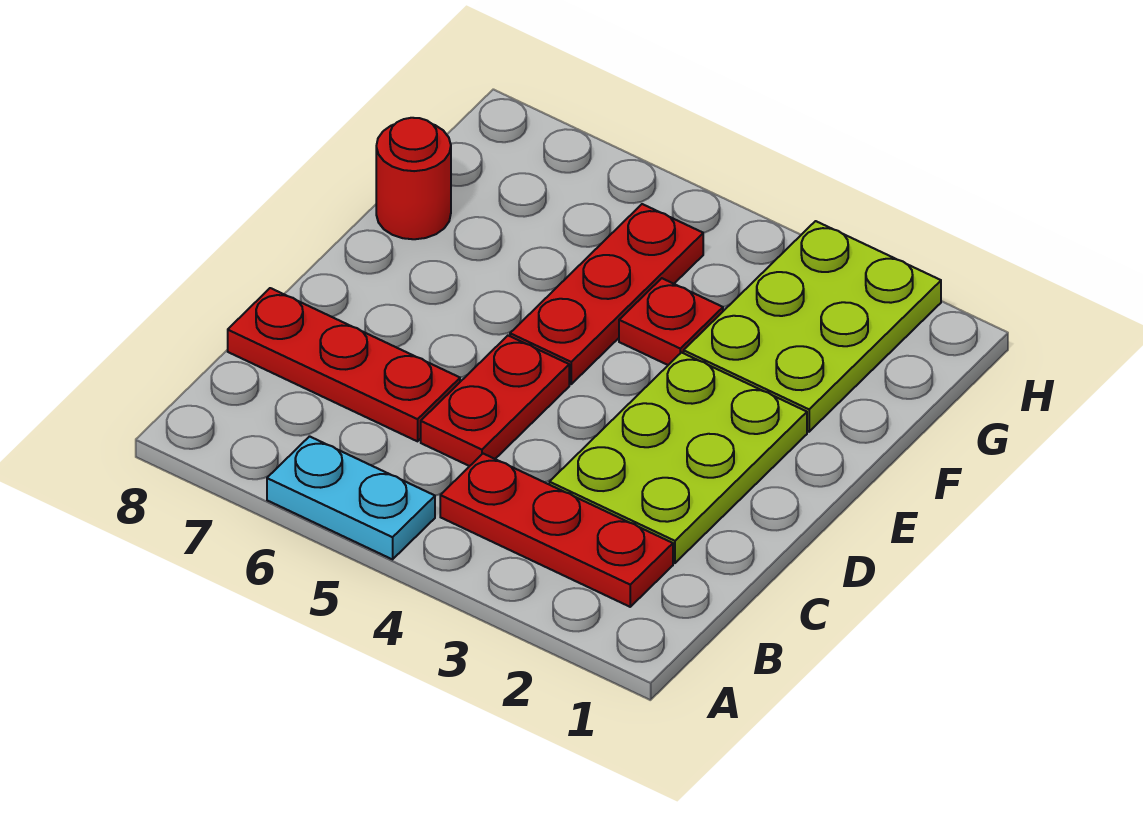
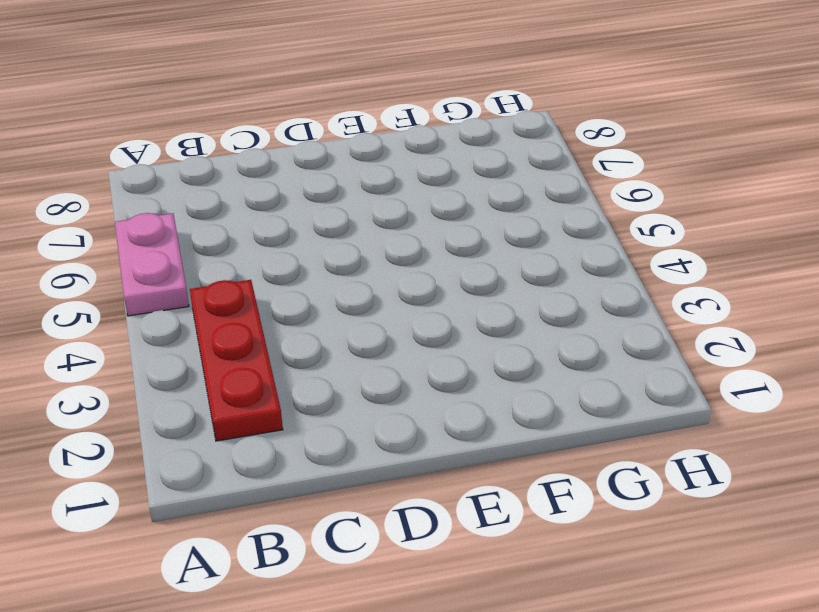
pink 1x2 plate [115,213,189,316] -> cyan 1x2 plate [267,436,435,559]
none -> lime 2x3 plate [549,353,807,563]
none -> red 1x2 plate [421,336,569,466]

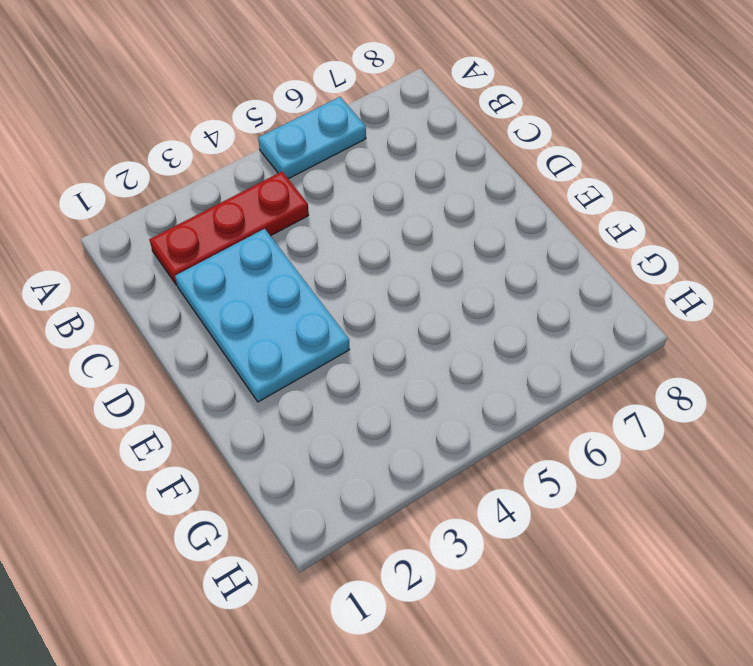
cyan 2x3 plate [175,229,350,402] -> lime 2x3 plate [549,353,807,563]
none -> red 1x2 plate [421,336,569,466]
none -> red 1x3 plate [228,288,460,441]

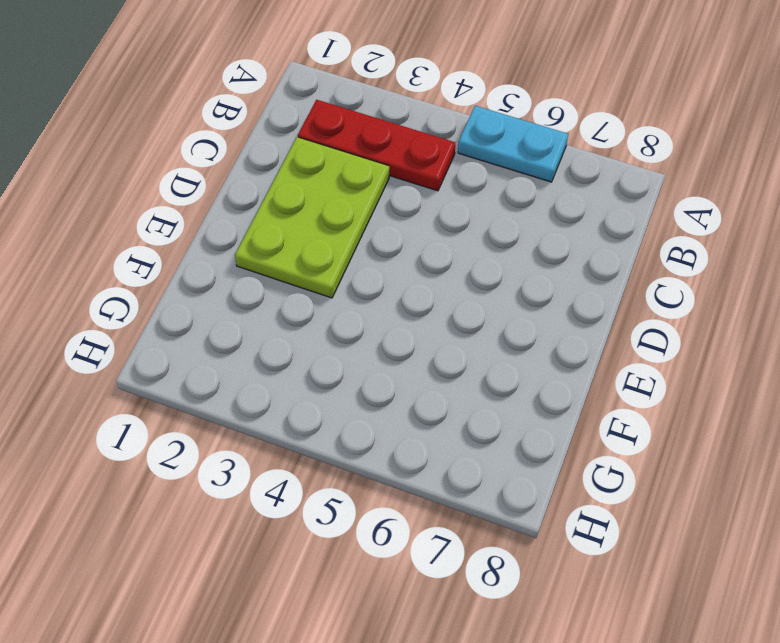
none -> red 1x2 plate [421,336,569,466]
none -> red 1x3 plate [228,288,460,441]

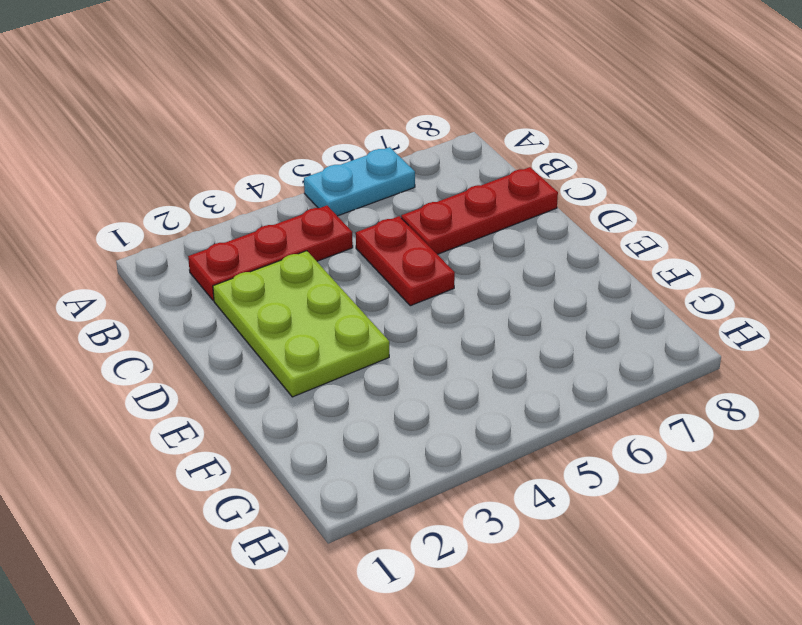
none -> red 1x3 plate [510,204,703,384]
none -> lime 2x3 plate [684,221,941,432]

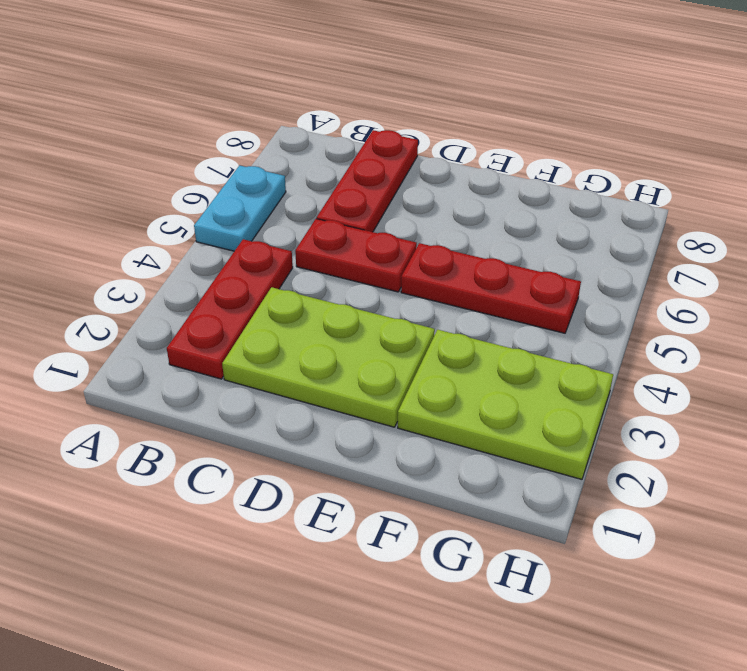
none -> red 1x1 plate [619,278,723,365]
none -> red 1x1 round brick [376,118,451,239]

